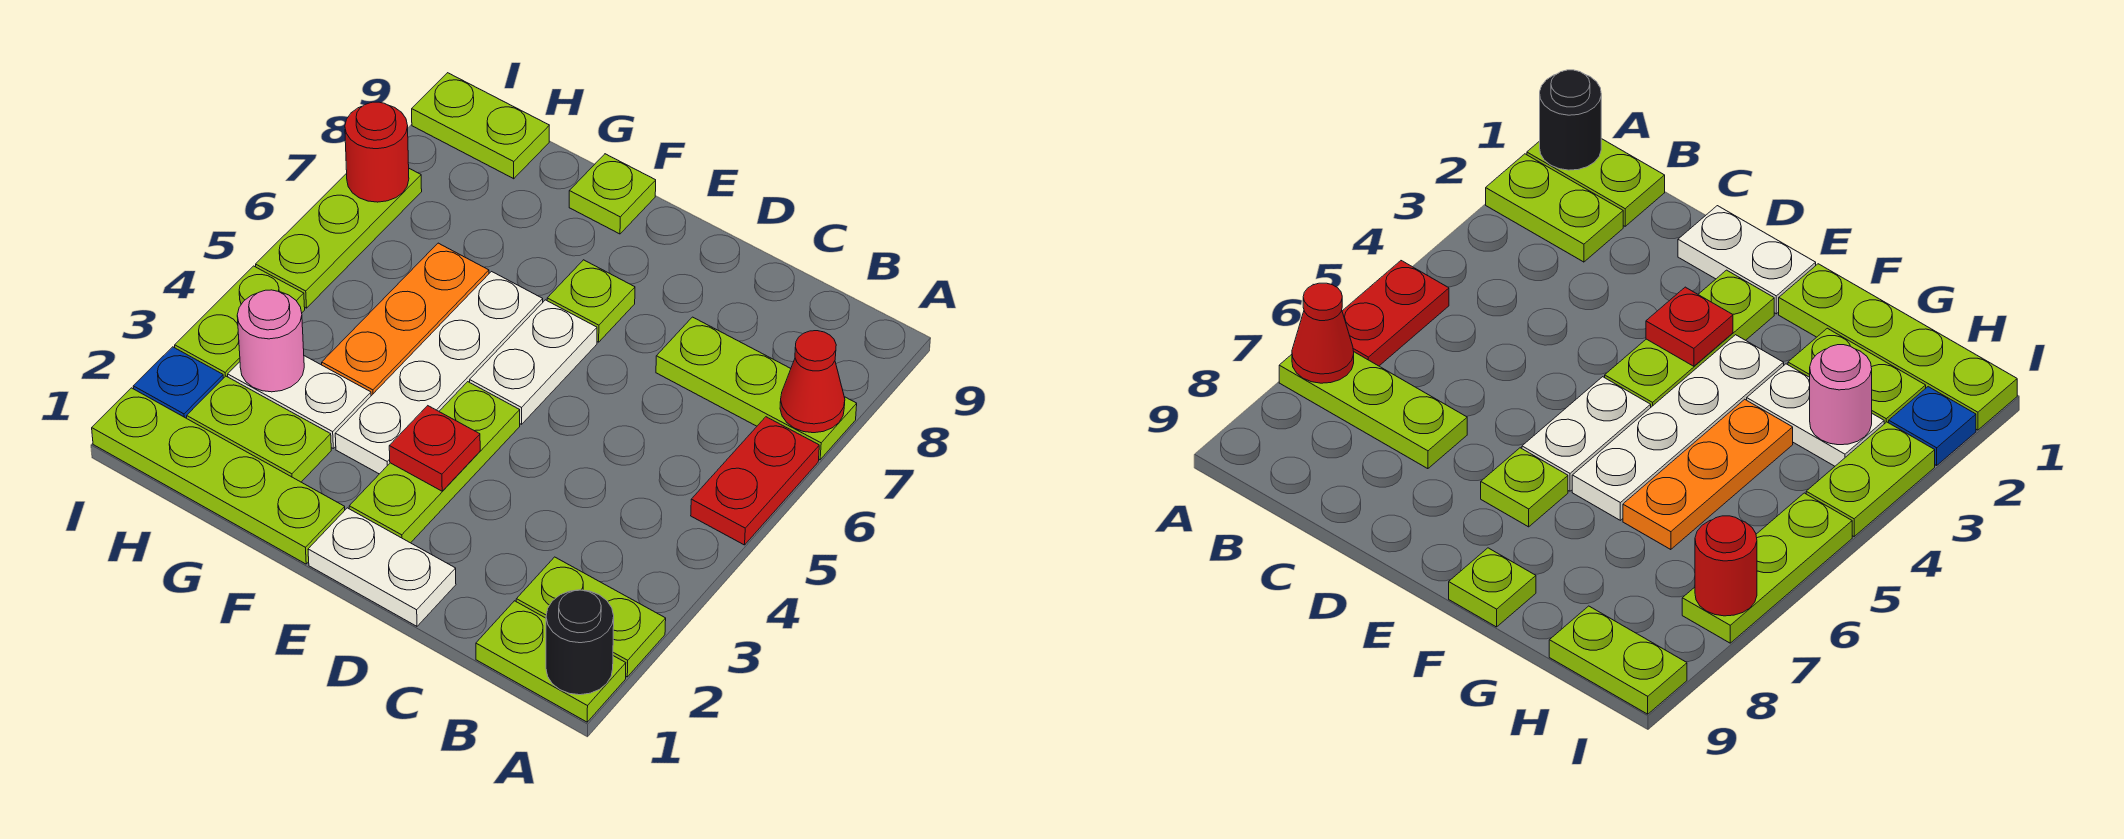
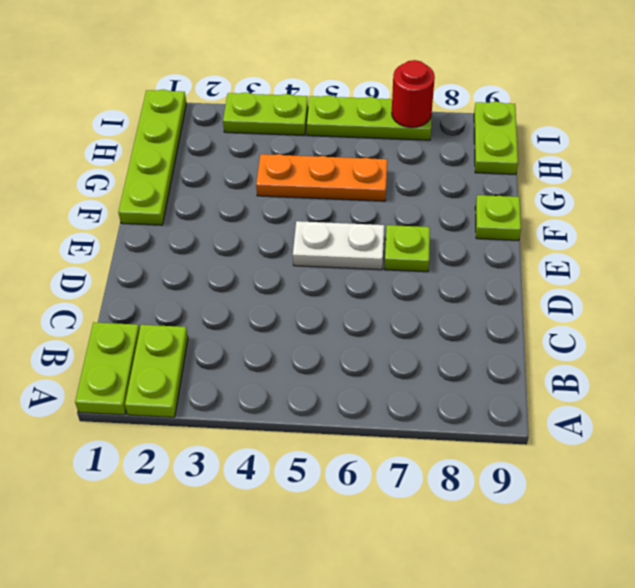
none -> red 1x2 plate [691,417,819,545]
none -> lime 1x3 plate [656,317,857,460]
none -> white 1x2 plate [308,508,456,626]

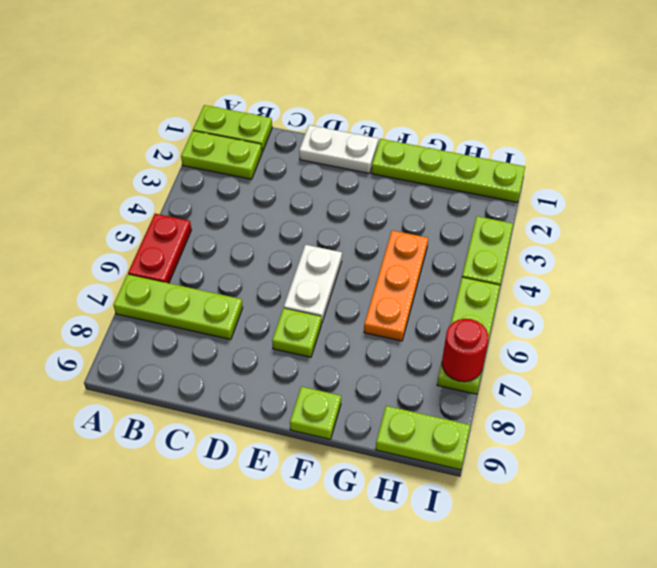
none -> lime 1x3 plate [349,382,520,543]
none -> white 1x4 plate [335,272,543,474]
none -> lime 1x2 plate [187,376,331,482]

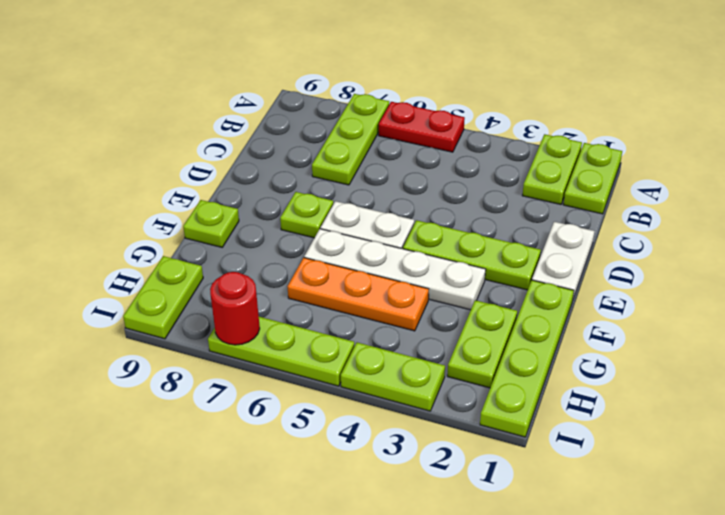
none -> white 1x2 plate [228,356,371,448]
none -> blue 1x1 plate [133,347,223,418]
none -> black 1x1 round brick [546,590,614,695]

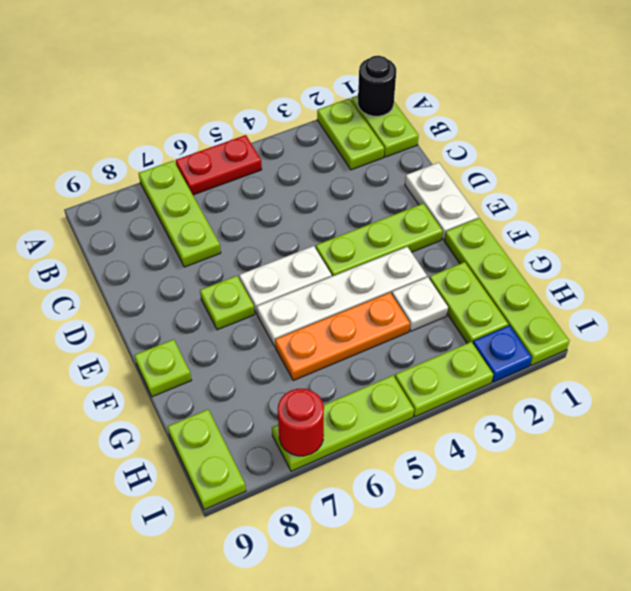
white 1x1 plate [392,277,448,331] -> white 1x2 plate [228,356,371,448]
none -> red 1x1 cone [780,331,845,433]
none -> red 1x1 plate [389,406,480,491]
none -> pink 1x1 round brick [237,290,304,392]

